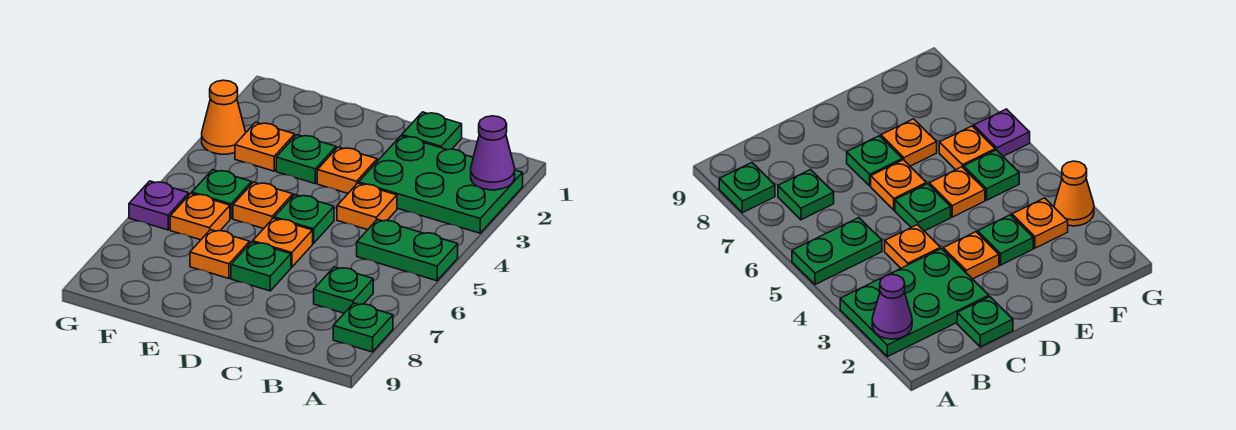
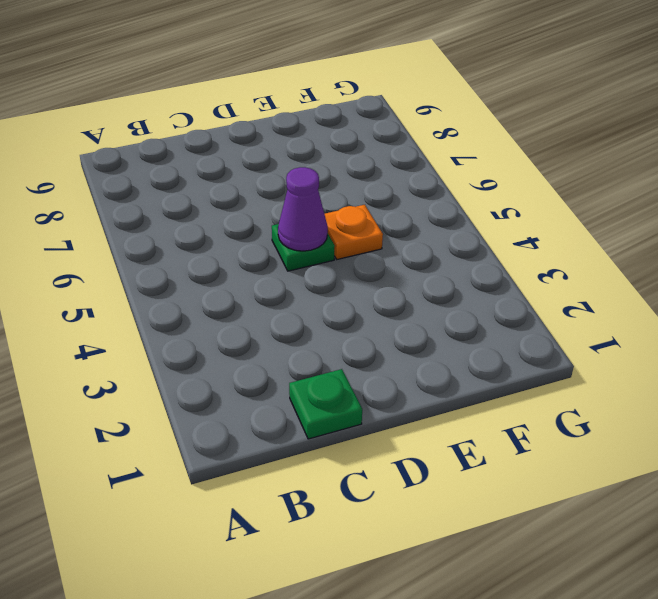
purple 1x1 cone [278,167,328,251] -> purple 1x1 cone moved to [471,116,515,190]
none -> green 2x3 plate [359,136,523,233]
none -> green 1x2 plate [357,219,458,281]
none -> green 1x1 plate [333,303,393,352]

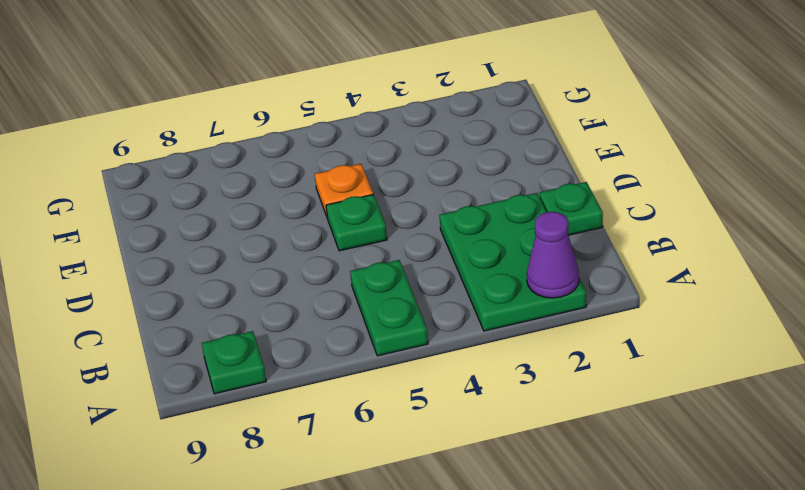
none -> green 1x1 plate [314,267,373,313]
none -> orange 1x1 plate [337,183,397,230]
none -> orange 1x1 plate [317,147,377,193]

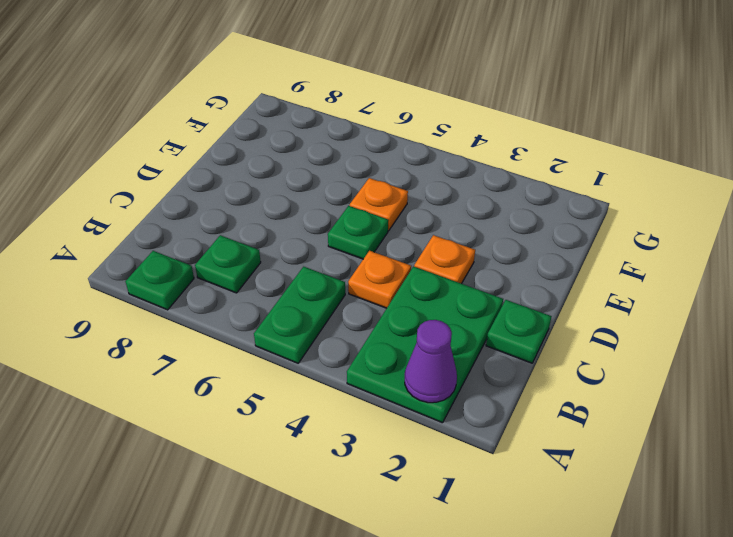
none -> orange 1x1 plate [253,218,313,267]
none -> green 1x1 plate [231,242,291,291]
none -> green 1x1 plate [276,135,336,183]

